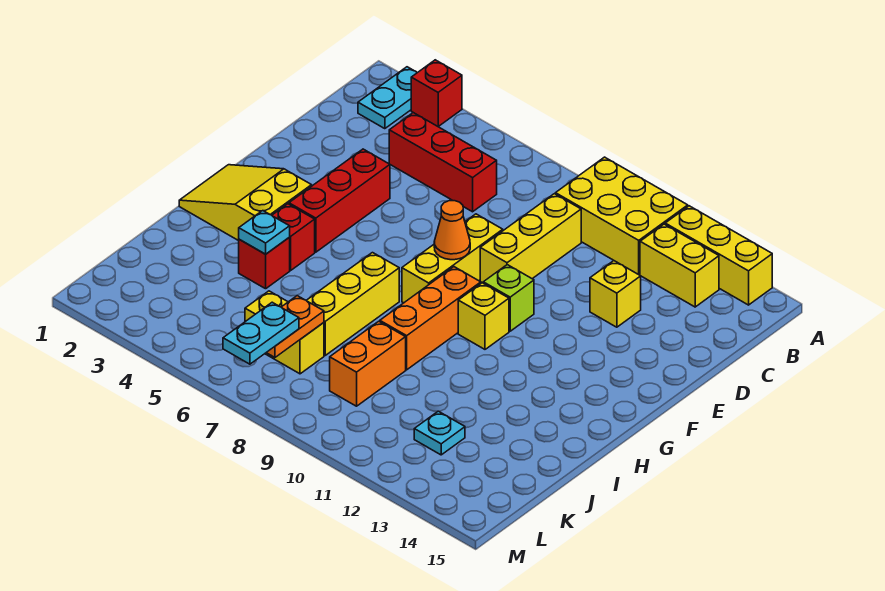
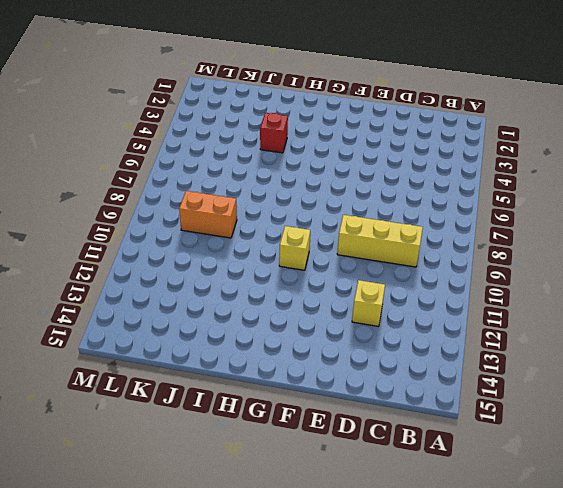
none -> cyan 1x2 plate [358,67,417,129]
none -> red 1x1 brick [411,60,462,127]
none -> yellow 2x3 brick [556,157,688,274]

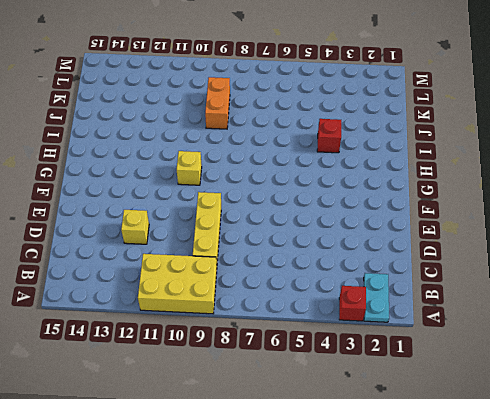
none -> yellow 1x3 brick [665,206,772,305]
none -> yellow 1x2 brick [640,224,719,307]
none -> red 1x3 brick [389,113,497,212]

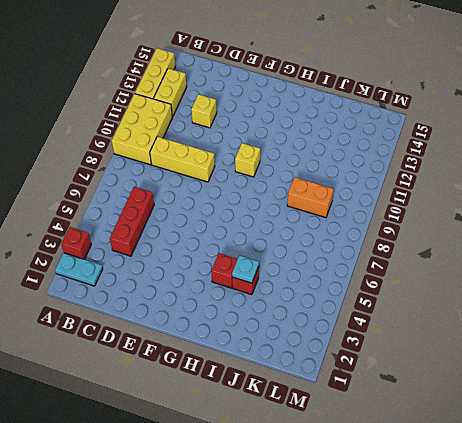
none -> red 1x3 brick [289,149,390,252]
none -> yellow 1x3 brick [402,214,503,303]
none -> lime 1x1 brick [483,265,534,331]

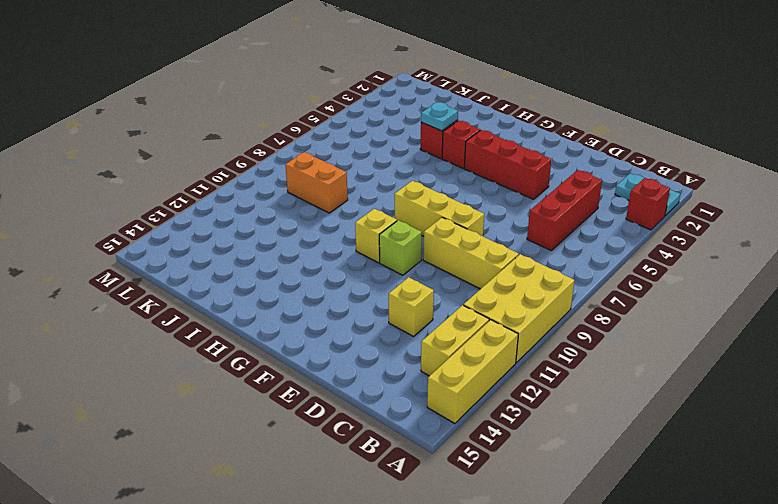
none -> yellow 2x3 slope [179,165,312,241]
none -> orange 1x3 brick [380,267,481,370]
none -> yellow 1x3 brick [306,253,399,355]

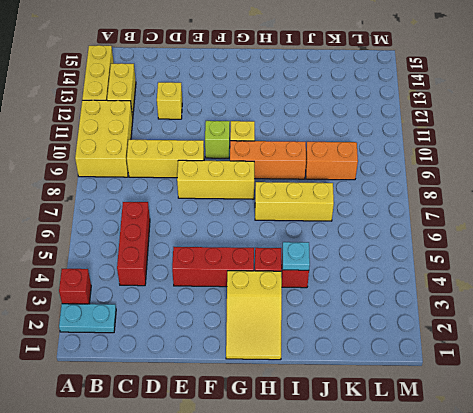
none -> yellow 1x2 brick [245,291,324,374]
none -> cyan 1x1 plate [414,411,465,455]
none -> orange 1x1 cone [434,201,470,260]

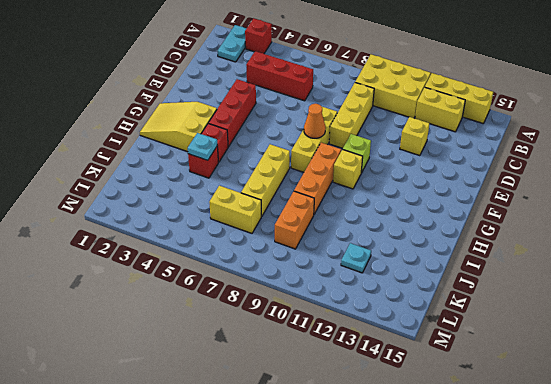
none -> orange 1x2 plate [266,296,324,357]
none -> cyan 1x2 plate [223,302,299,364]

